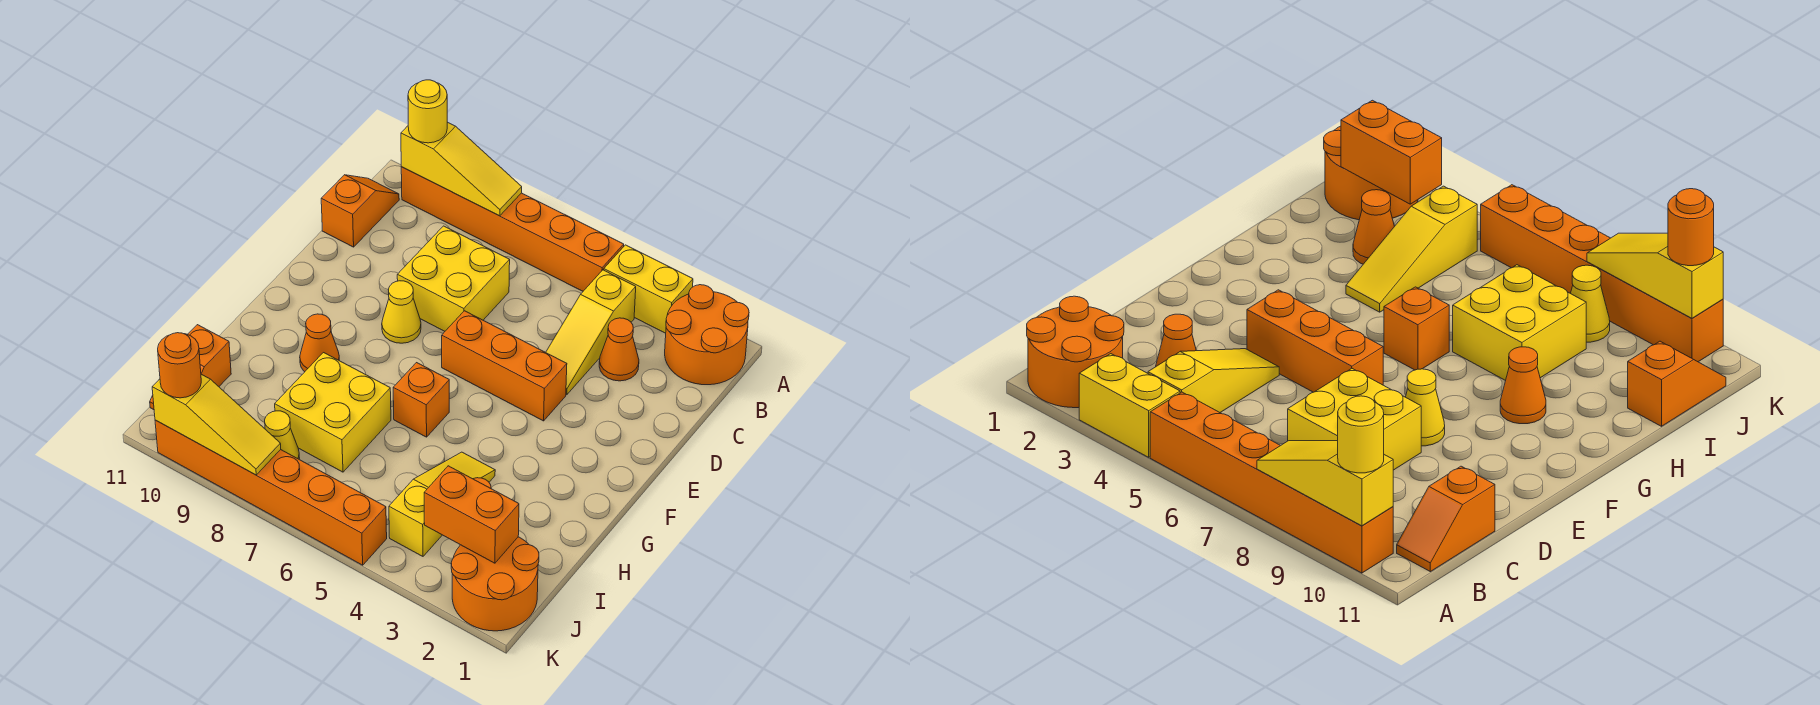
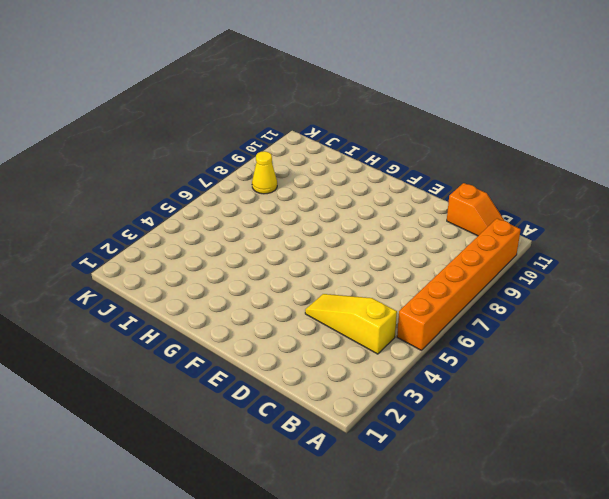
none -> orange 2x2 round brick [665,285,749,385]
none -> yellow 1x2 brick [604,245,693,333]
none -> orange 1x1 cone [599,318,639,381]

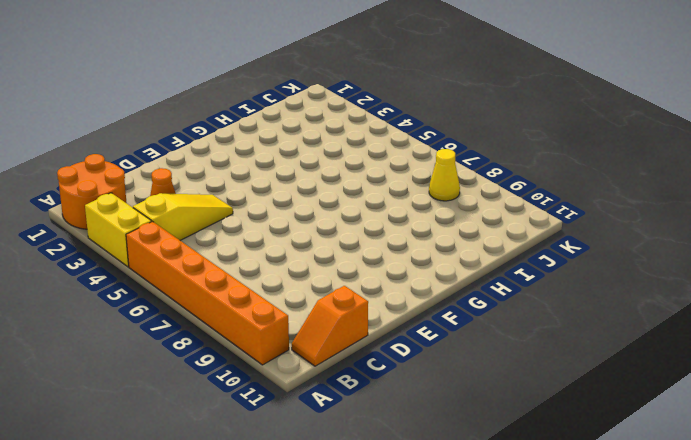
none -> yellow 2x2 brick [397,226,510,331]
none -> orange 1x3 brick [442,311,567,421]
none -> yellow 1x1 cone [382,281,421,343]

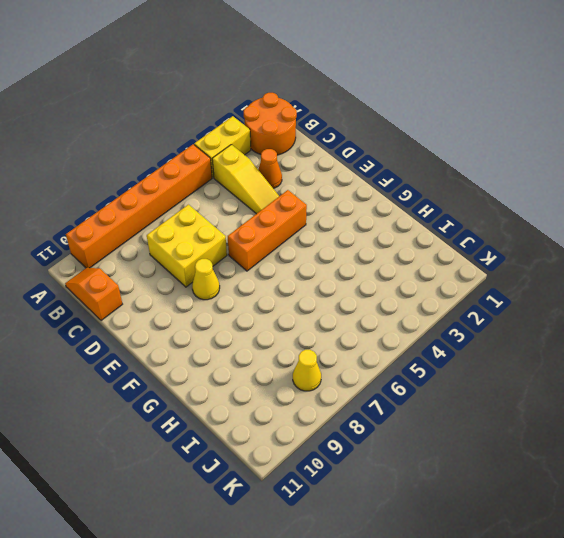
none -> orange 1x1 brick [393,363,449,437]
none -> orange 1x1 cone [300,314,339,372]
none -> yellow 1x3 slope [389,452,495,556]

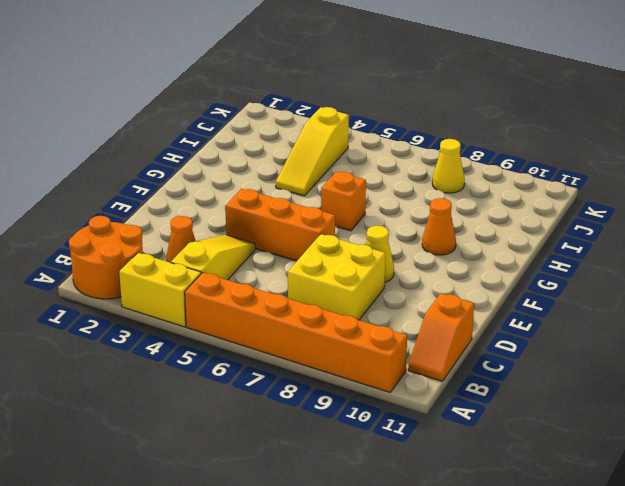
none -> yellow 2x2 brick [275,353,391,472]
none -> orange 1x1 cone [1353,190,1394,264]
none -> orange 1x2 slope [150,325,231,410]

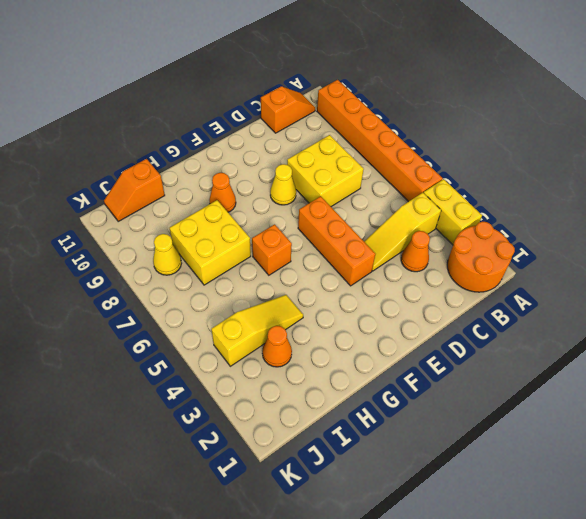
none -> orange 2x2 round brick [451,537,539,631]
none -> orange 1x6 brick [155,420,387,565]
none -> yellow 1x3 slope [401,122,522,216]

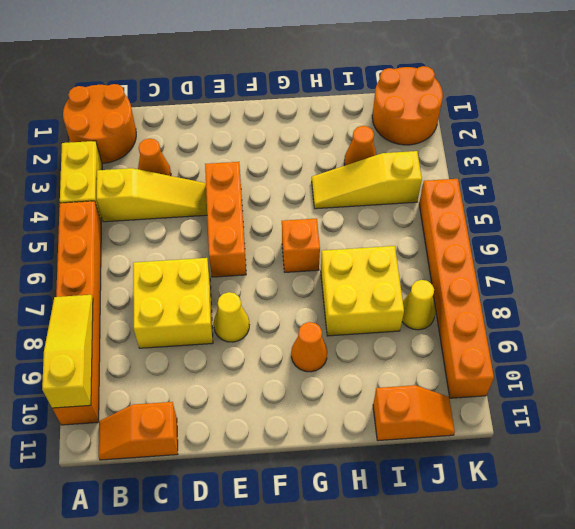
none -> orange 1x2 brick [424,466,519,563]
none -> yellow 1x3 slope [152,374,281,475]
none -> yellow 1x1 round brick [408,80,447,143]

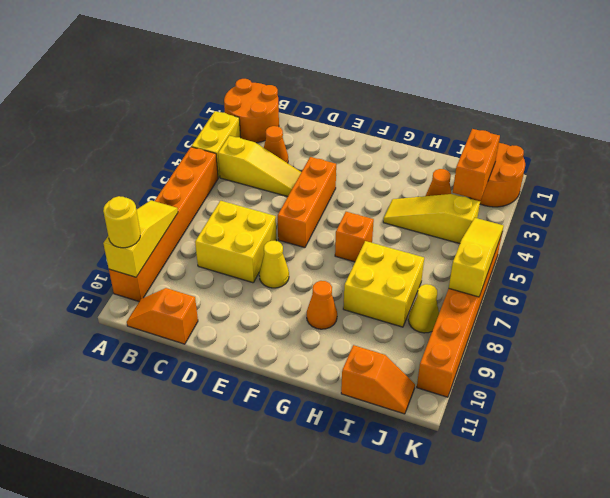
yellow 1x3 slope [449,218,504,297] -> yellow 1x3 slope moved to [152,374,281,475]
none -> orange 1x1 round brick [158,333,201,398]

